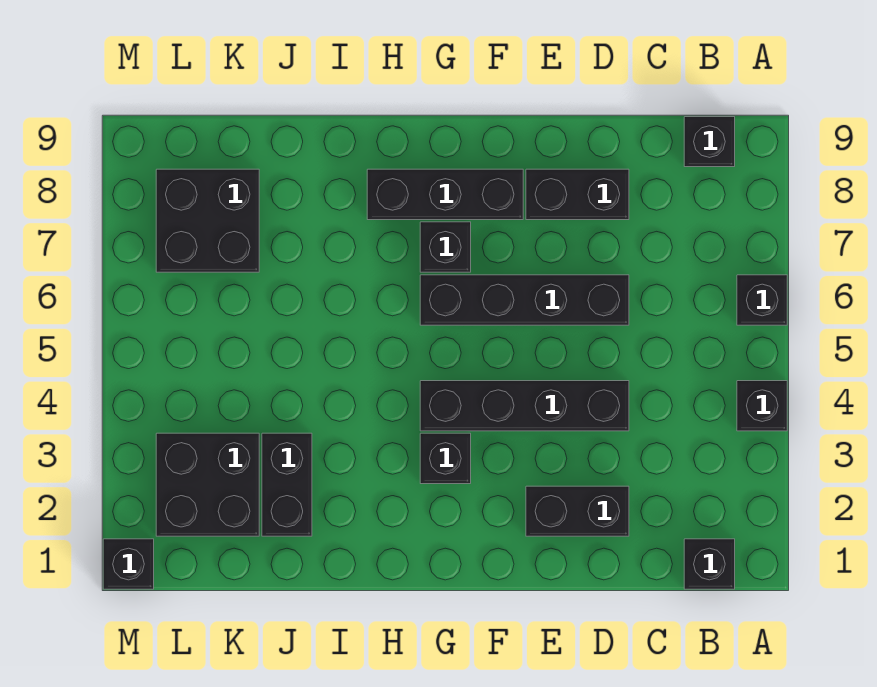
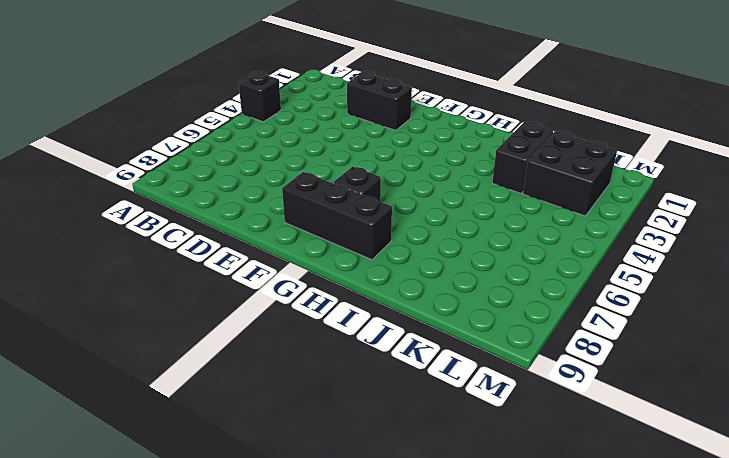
none -> black 1x1 brick [737,275,787,325]
none -> black 1x1 brick [684,539,735,589]
none -> black 1x1 brick [684,117,735,167]

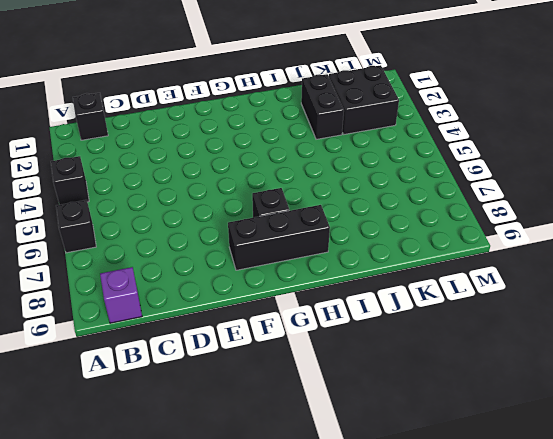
purple 1x1 brick [100,267,142,323] -> black 1x1 brick [684,117,735,167]
none -> black 1x2 brick [526,486,629,536]
none -> black 1x4 brick [420,381,629,431]
none -> black 1x4 brick [420,275,629,325]

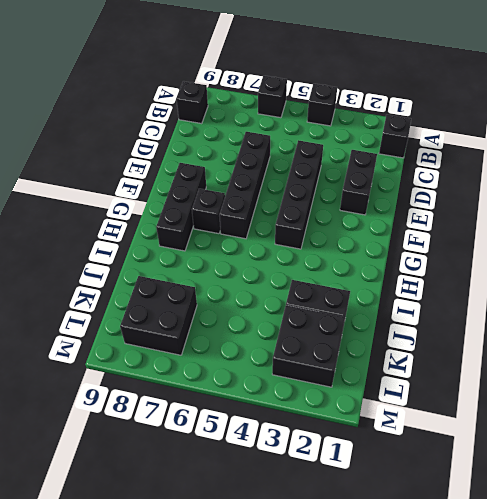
none -> black 1x2 brick [526,169,629,220]
none -> black 1x1 brick [420,433,471,484]
none -> black 1x1 brick [103,539,154,589]

